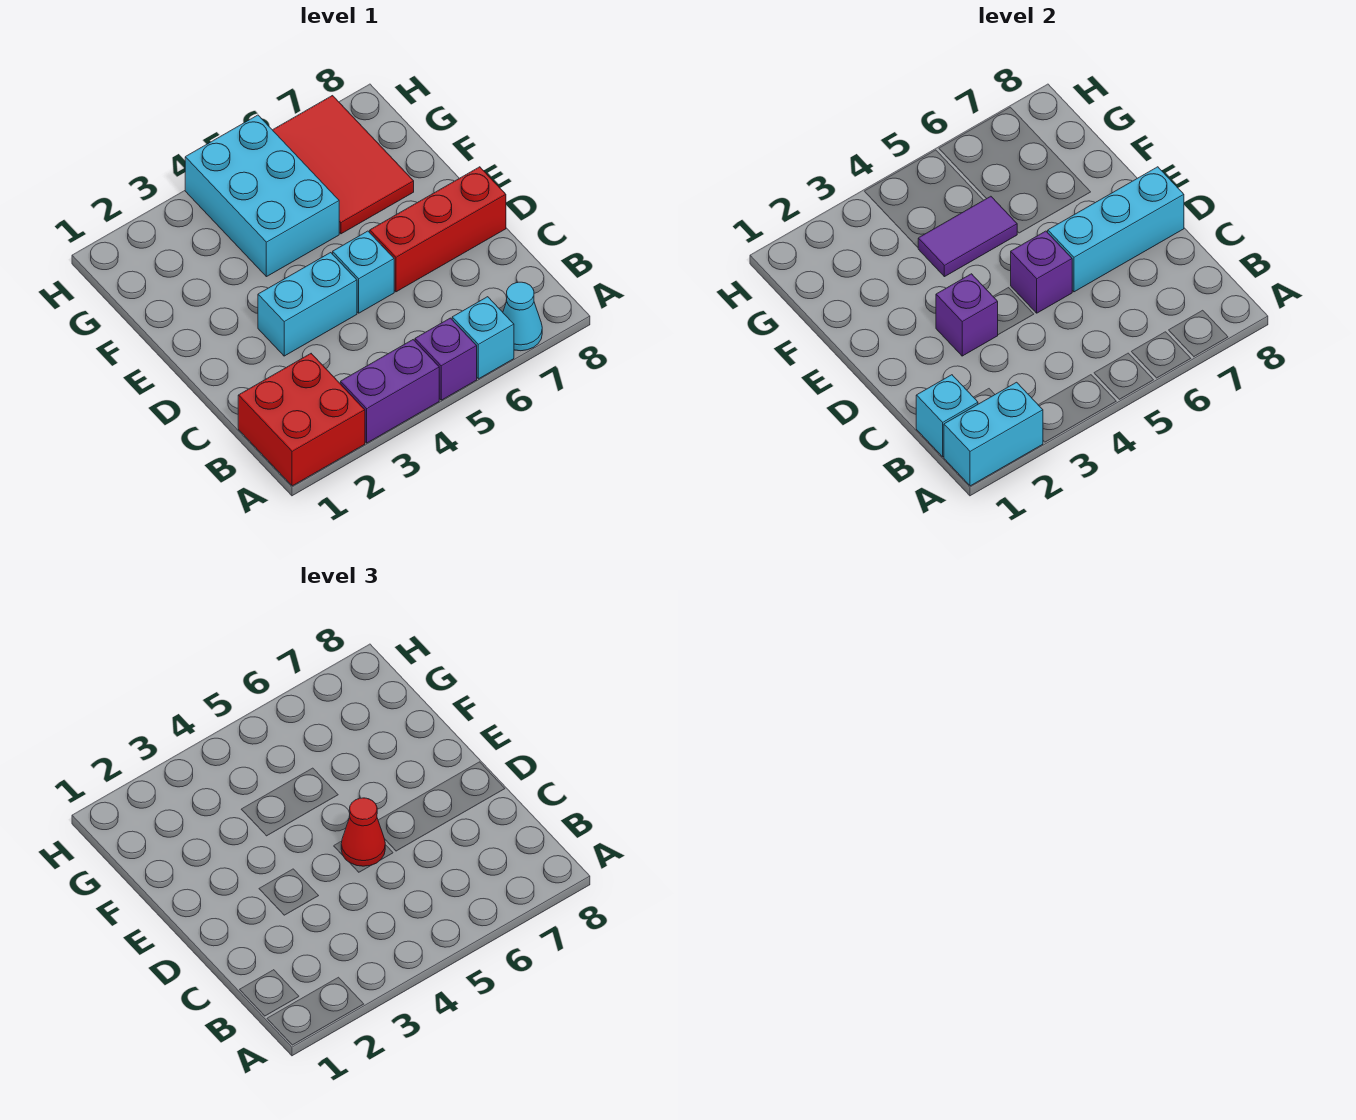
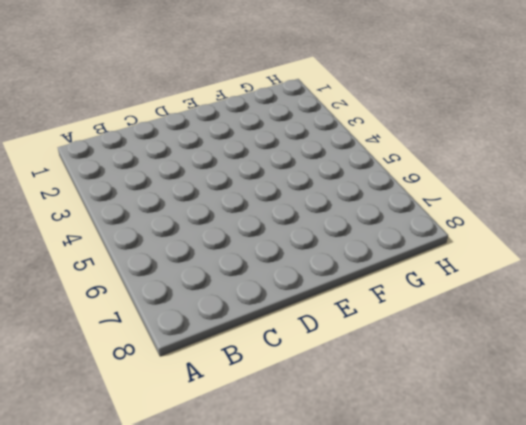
none -> red 2x2 brick [238,354,365,486]
none -> purple 1x2 brick [341,340,439,443]
none -> purple 1x1 brick [415,318,477,400]

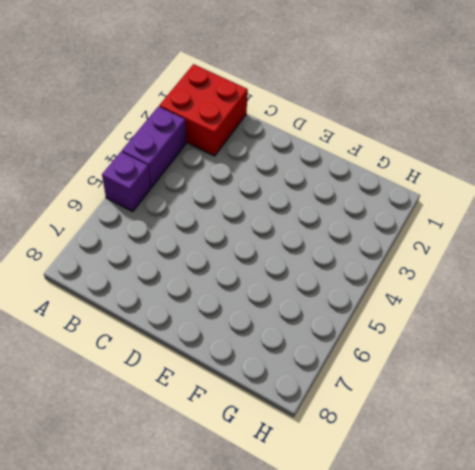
none -> cyan 1x1 brick [452,297,514,379]
none -> cyan 1x1 cone [503,282,542,351]
none -> cyan 1x2 brick [258,253,357,356]

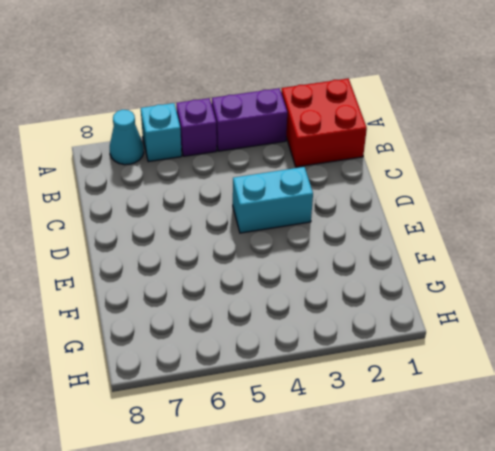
none -> cyan 1x1 brick [333,231,394,313]
none -> red 1x3 brick [370,167,506,292]
none -> cyan 2x3 brick [185,115,339,277]

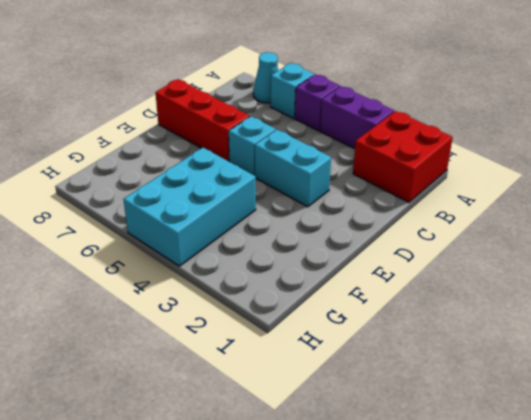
none -> red 2x3 tile [273,96,414,234]
none -> cyan 1x2 brick [944,382,1043,486]
none -> cyan 1x1 brick [916,375,978,457]

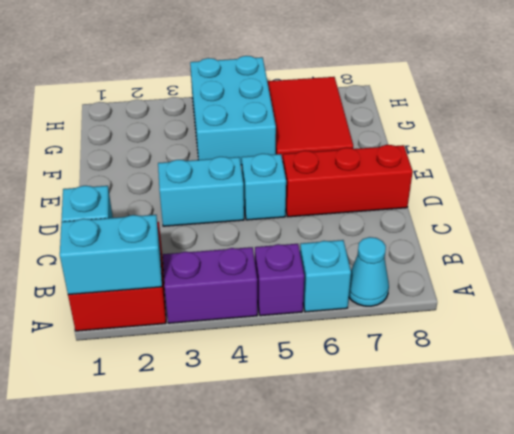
none -> purple 1x1 brick [936,274,998,356]
none -> purple 1x1 brick [1011,231,1072,313]
none -> cyan 1x3 brick [1048,167,1184,292]

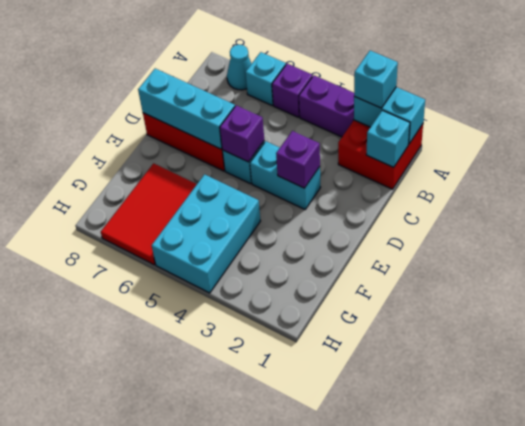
cyan 1x1 brick [354,51,398,108] -> none
none -> purple 1x2 tile [918,196,1017,277]
none -> red 1x1 cone [341,798,385,866]

